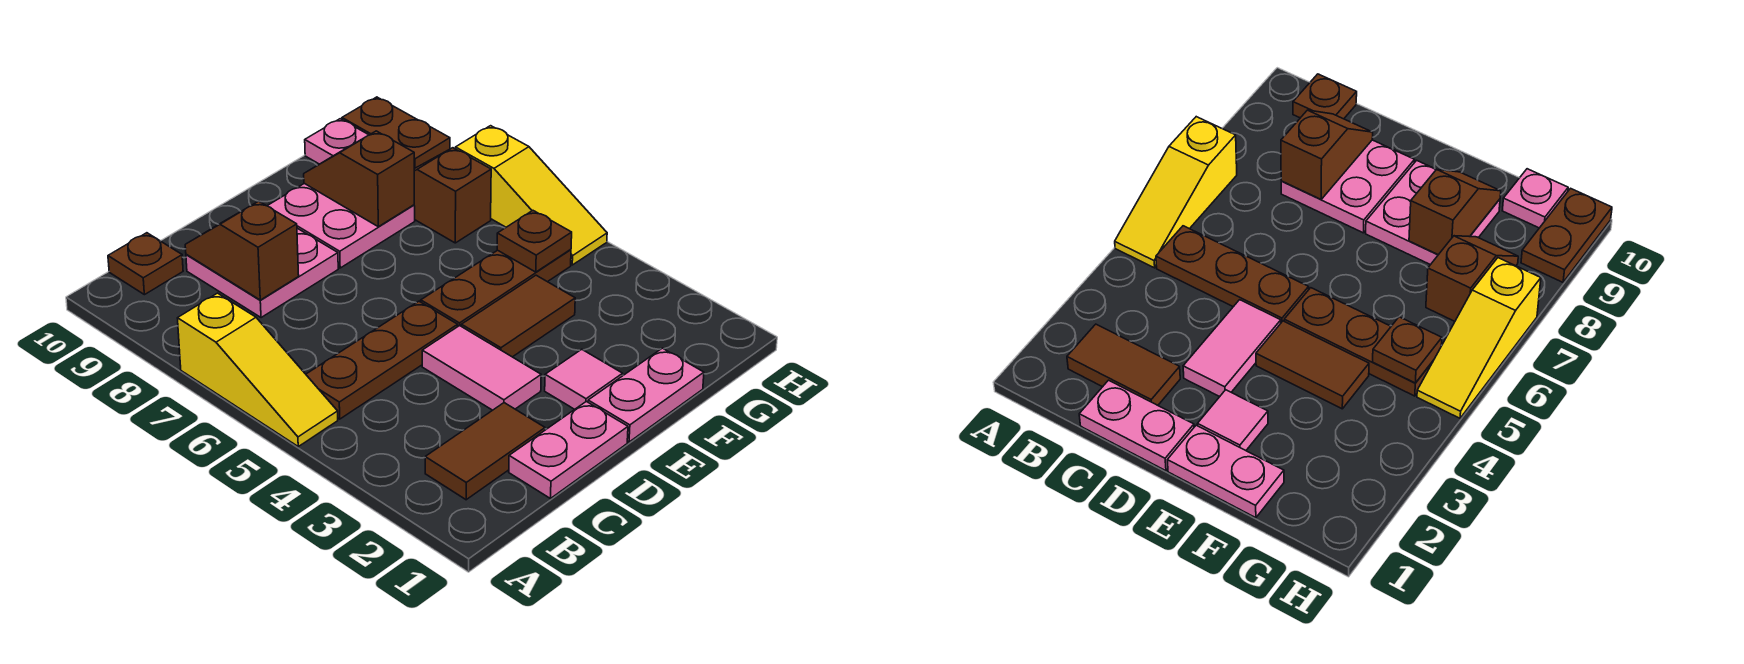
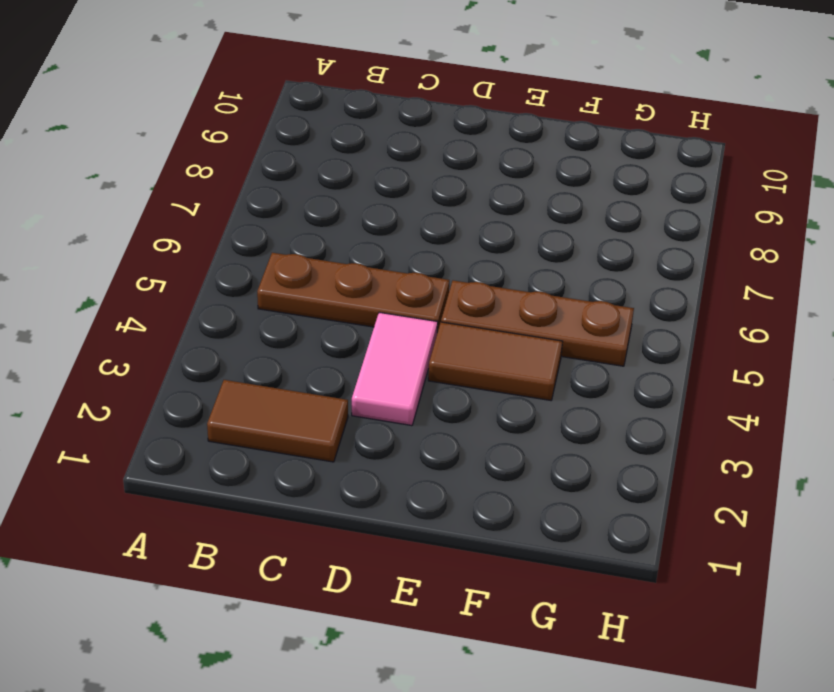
none -> yellow 1x3 slope [178,293,338,446]
none -> brown 1x1 plate [108,233,183,295]
none -> pink 1x2 plate [509,401,628,498]

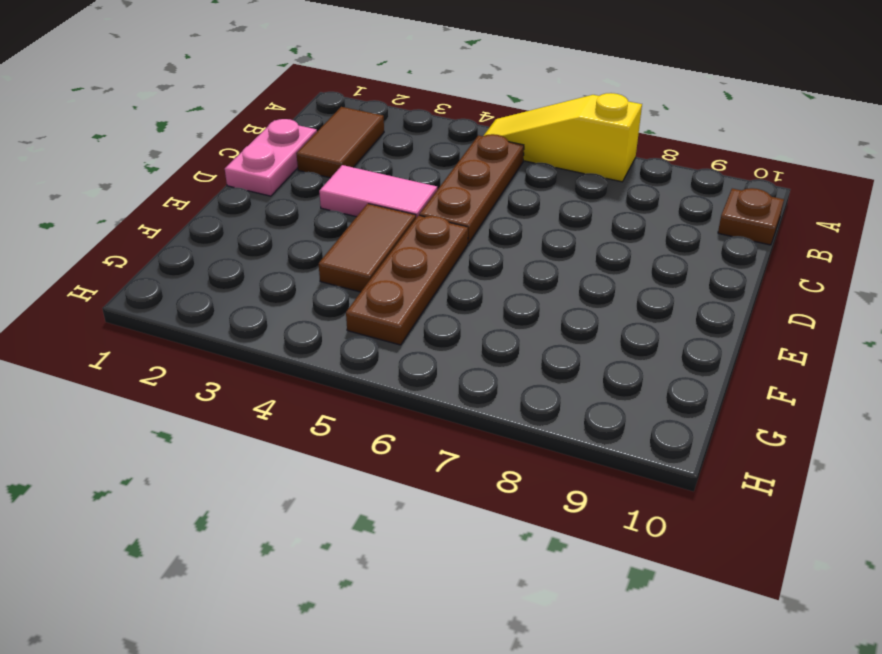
none -> pink 2x2 plate [186,228,338,318]
none -> pink 1x2 plate [588,348,704,442]
none -> pink 1x1 tile [545,349,623,409]

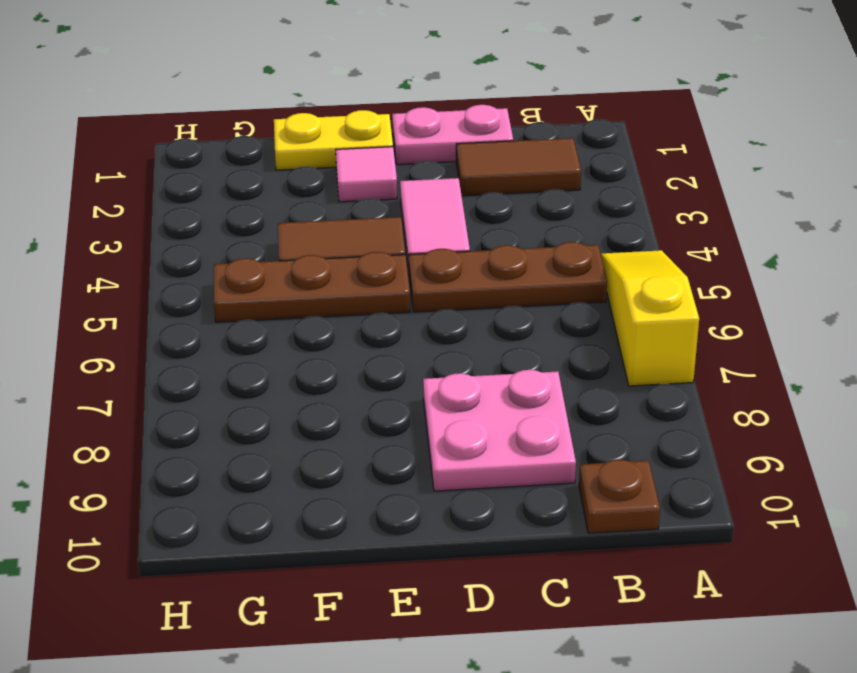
yellow 1x2 plate [274,110,393,170] -> pink 1x2 plate [588,348,704,442]
none -> pink 2x2 plate [268,183,415,268]
none -> brown 1x2 slope [414,148,491,243]
none -> pink 1x1 plate [305,119,368,164]

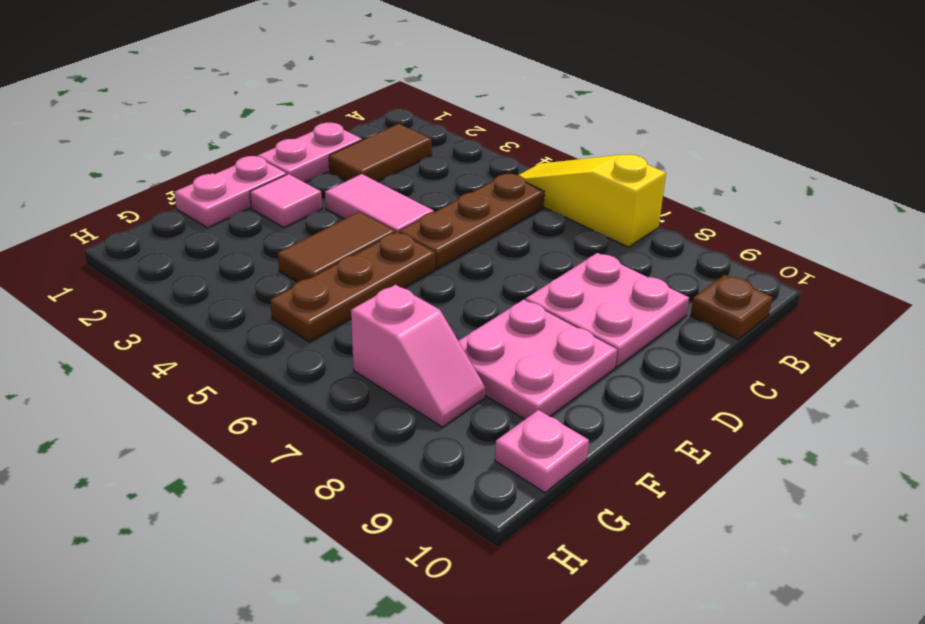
pink 1x2 slope [351,285,485,427] -> brown 1x2 slope [414,148,491,243]
none -> yellow 1x3 slope [455,126,607,265]
none -> brown 1x2 plate [342,97,450,169]
none -> brown 1x2 slope [185,201,299,300]

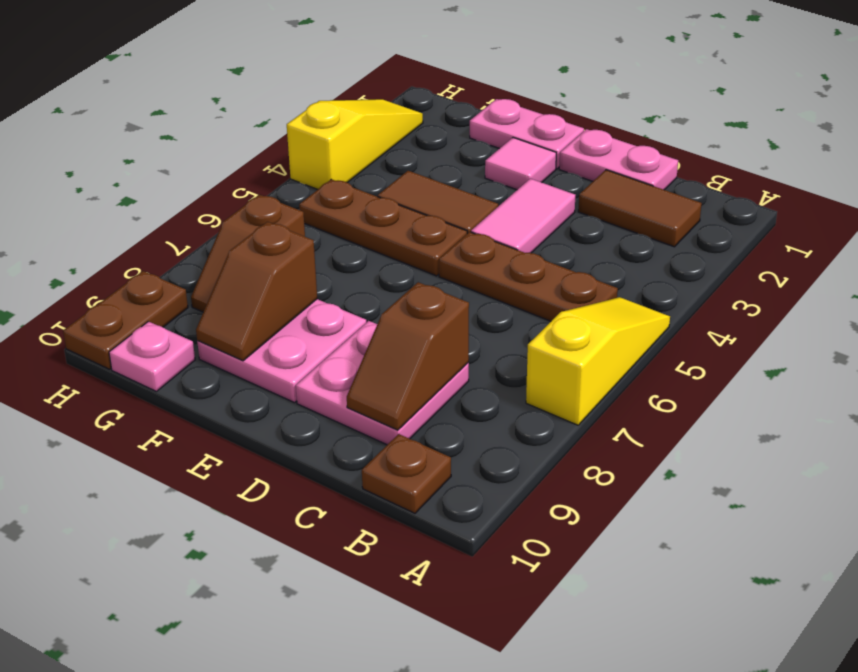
yellow 1x3 slope [287,99,423,189] -> yellow 1x3 slope moved to [455,126,607,265]
none -> brown 1x1 plate [497,211,572,272]

